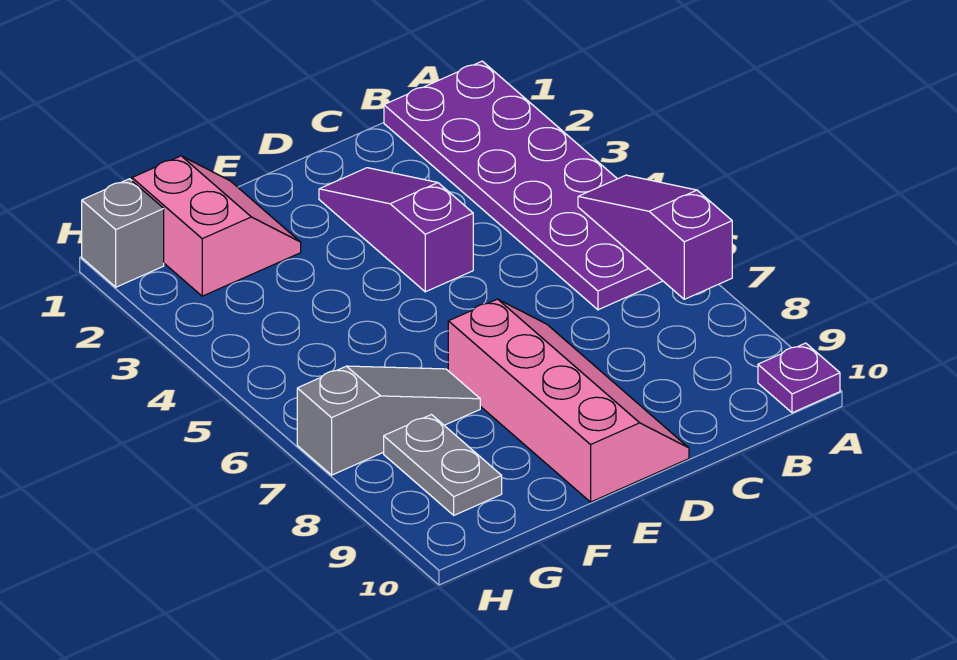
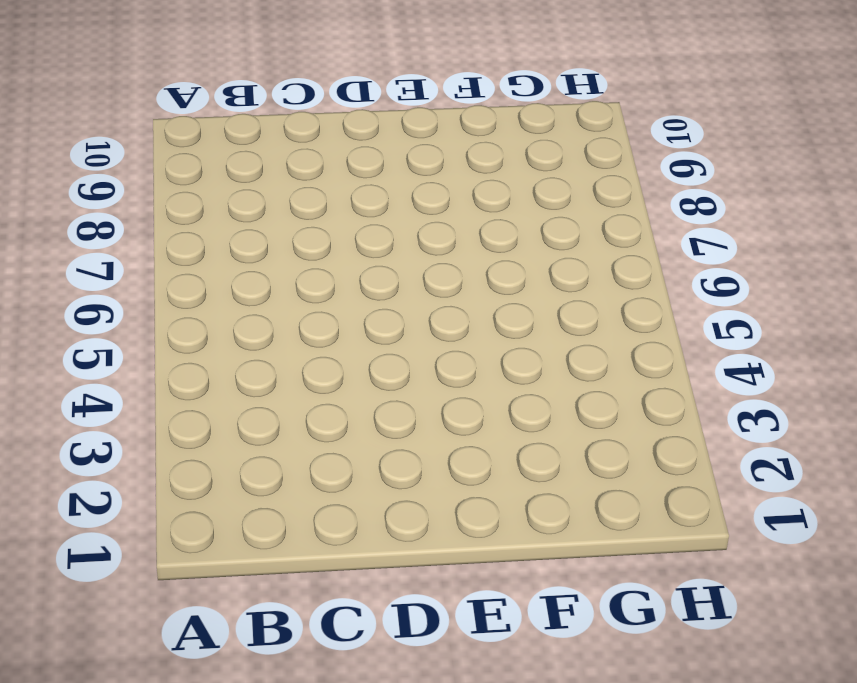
none -> purple 2x6 plate [384,61,662,310]
none -> purple 1x1 plate [758,343,840,413]

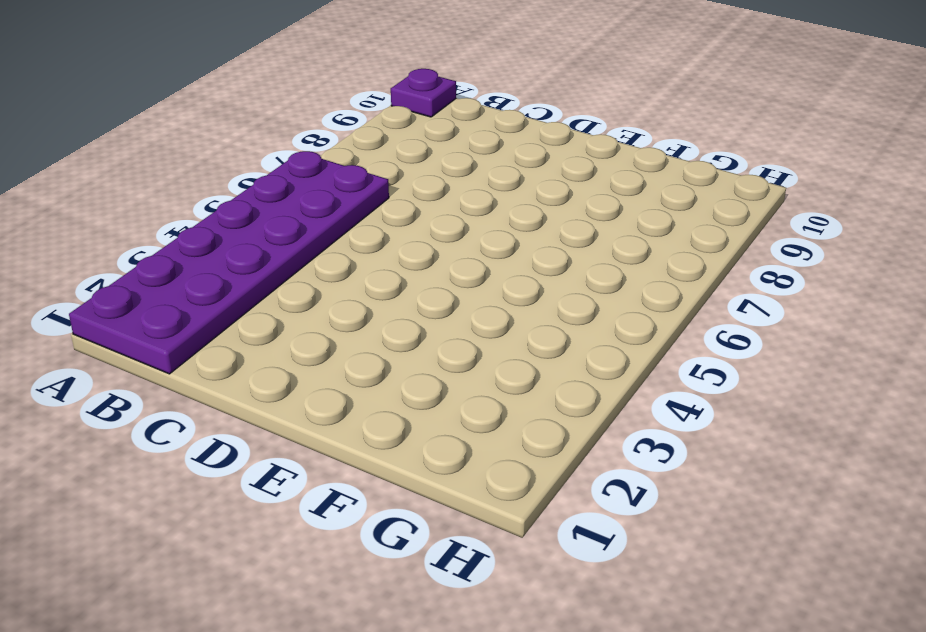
none -> purple 1x3 slope [319,168,473,292]
none -> pink 2x4 slope [448,299,689,502]

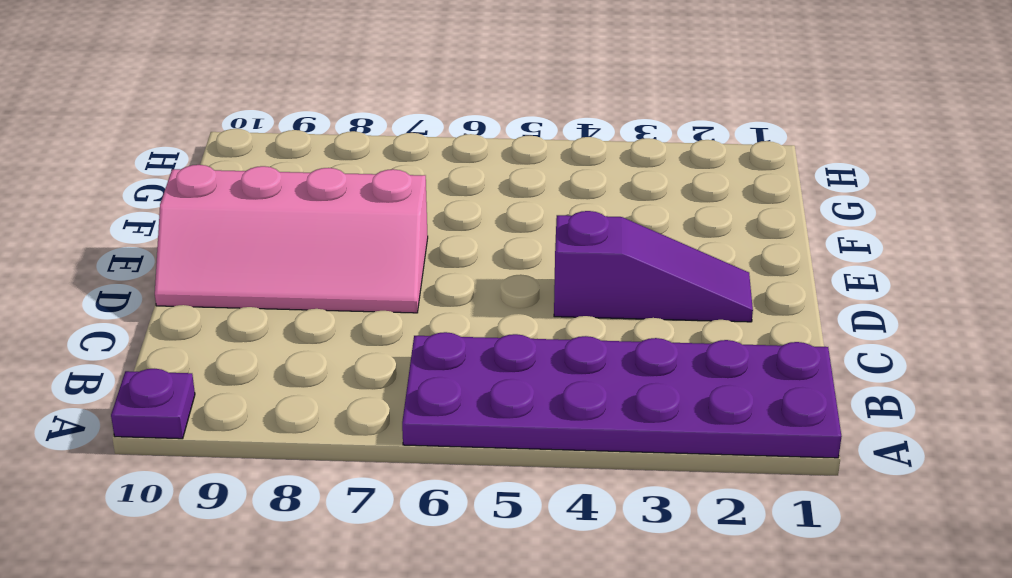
none -> pink 2x2 slope [132,156,301,296]
none -> grey 1x3 slope [297,366,480,475]

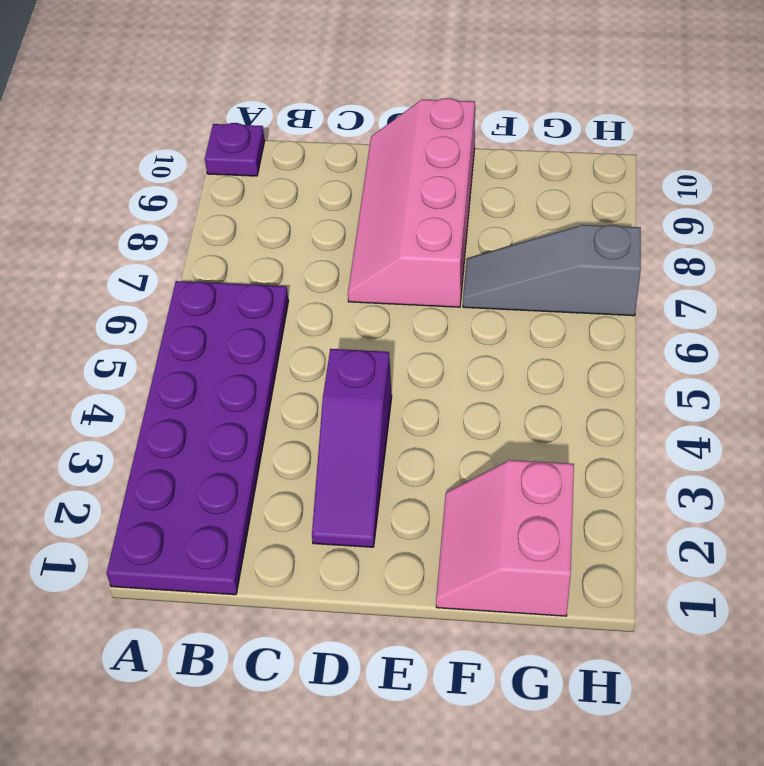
none -> grey 1x2 plate [384,415,502,515]
none -> grey 1x1 brick [82,179,164,287]

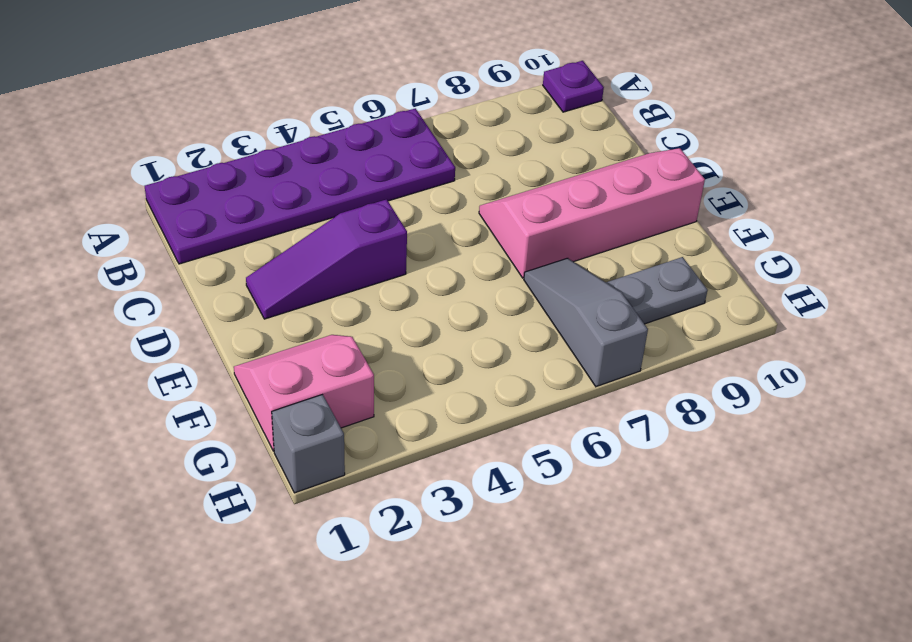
none -> purple 1x3 slope [578,175,732,299]

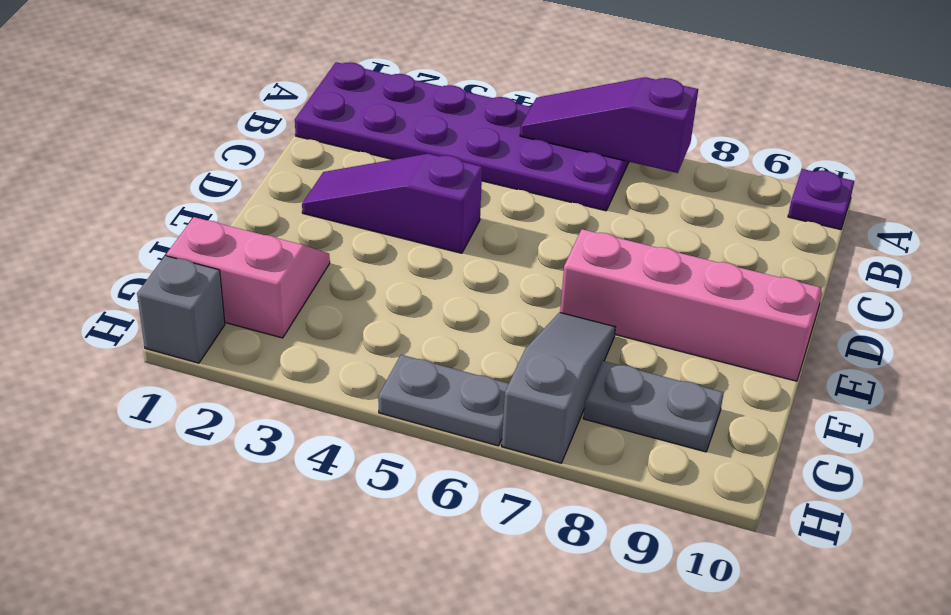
grey 1x2 plate [378,355,509,446] -> none

